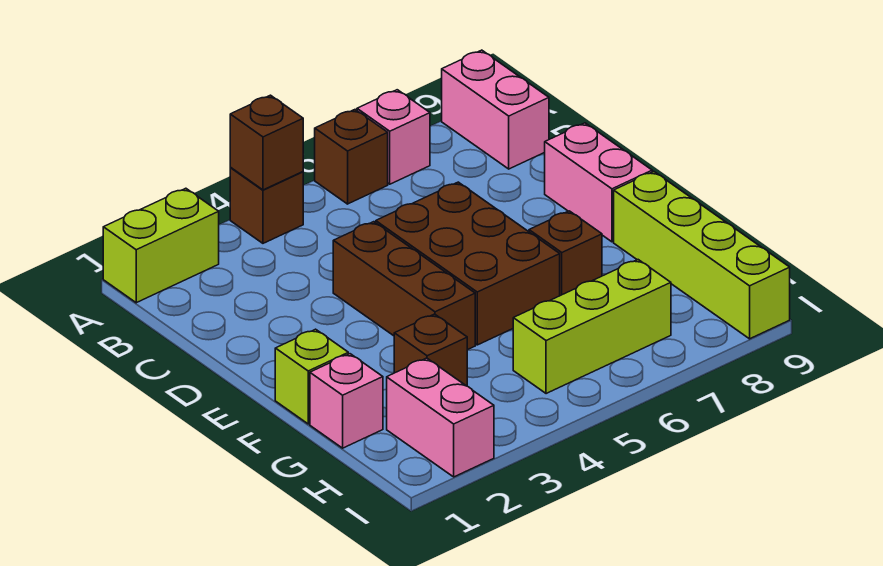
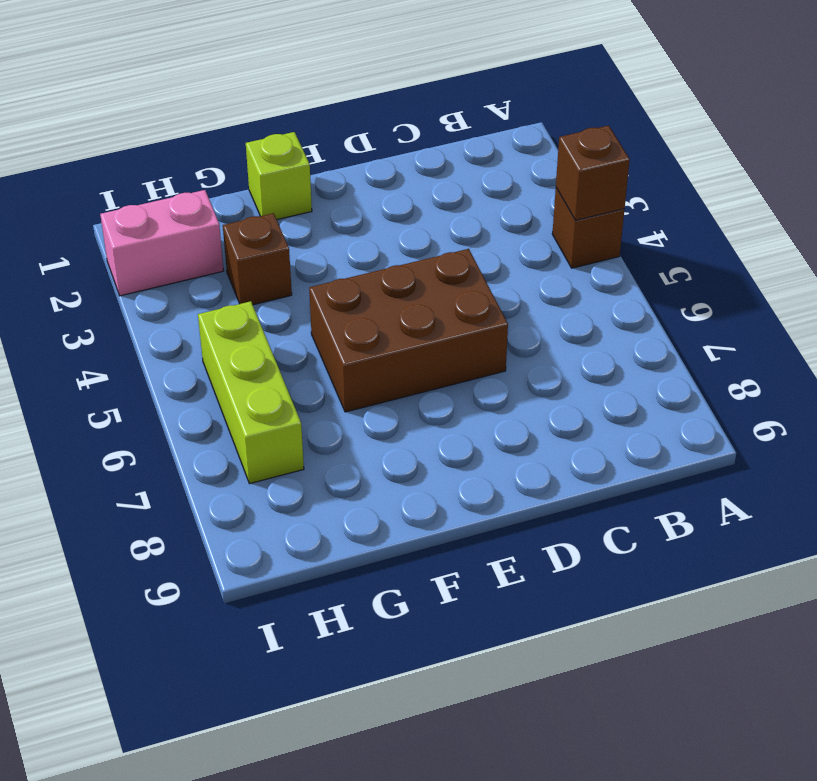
none -> lime 1x2 brick [103,188,219,303]
none -> brown 1x1 brick [315,110,388,204]
none -> pink 1x1 brick [357,90,430,184]

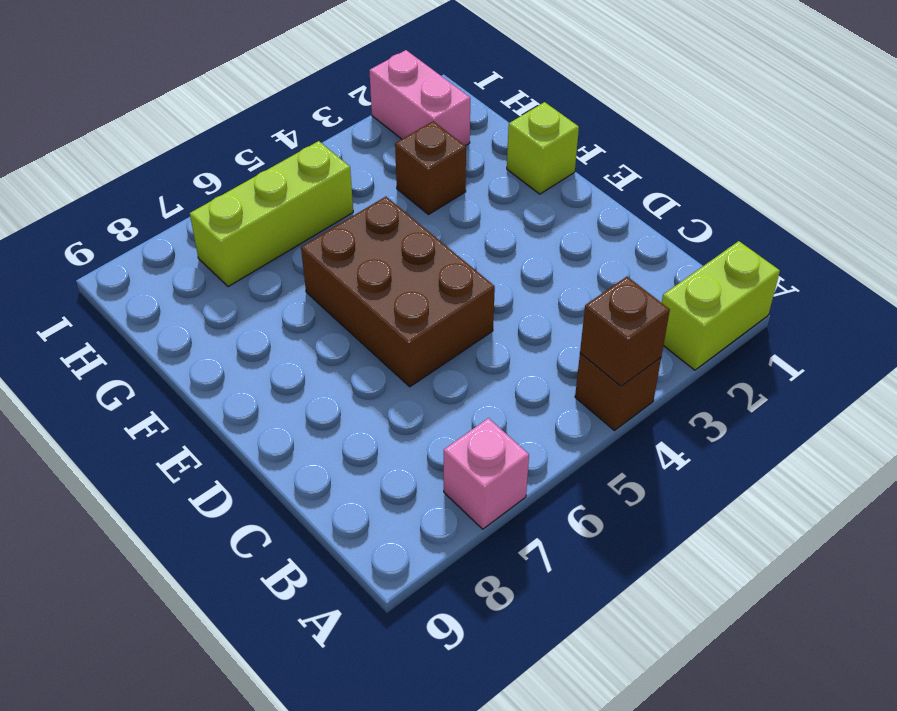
none -> brown 1x1 brick [315,110,388,204]
none -> pink 1x2 brick [442,50,549,169]
none -> brown 1x3 brick [333,222,475,350]

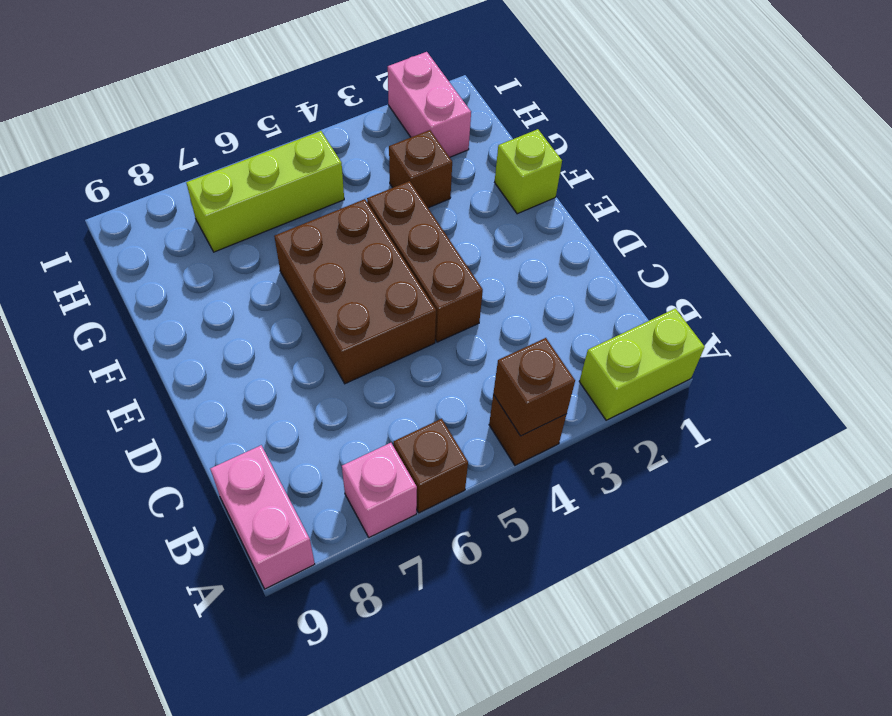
none -> pink 1x2 brick [545,123,652,242]
none -> brown 1x1 brick [529,211,602,296]
none -> lime 1x4 brick [614,171,790,339]

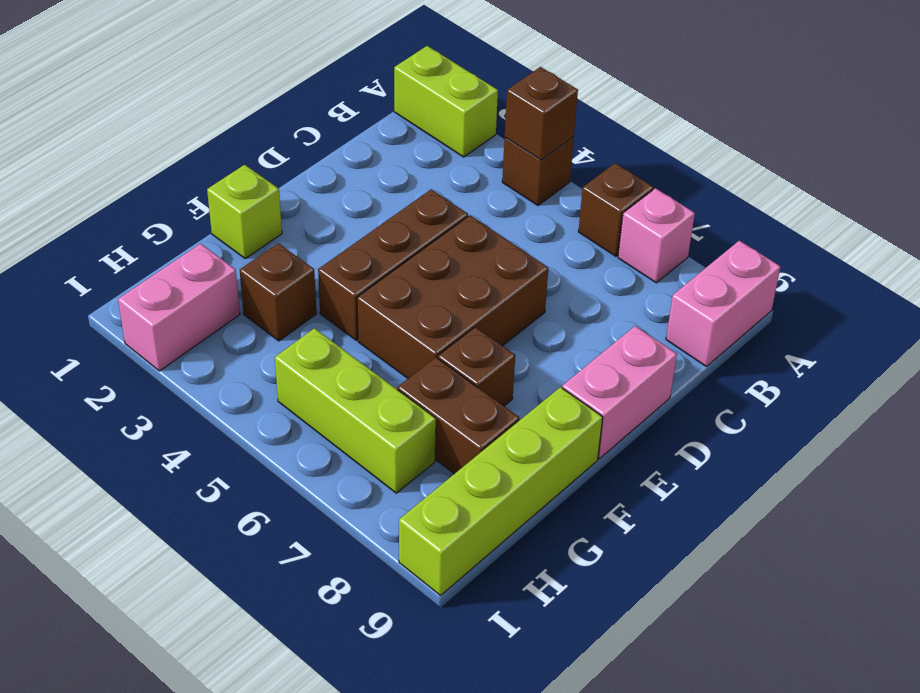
brown 1x2 brick [398,357,519,474] -> none
none -> pink 1x1 brick [310,354,383,448]

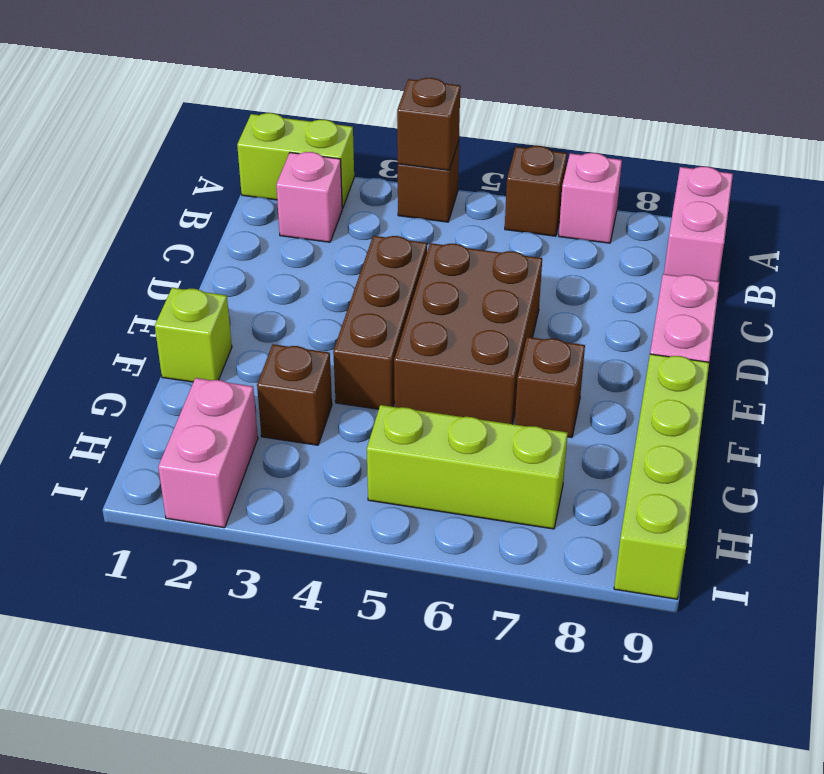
pink 1x1 brick [276,152,342,242] -> pink 1x1 brick moved to [310,354,383,448]

